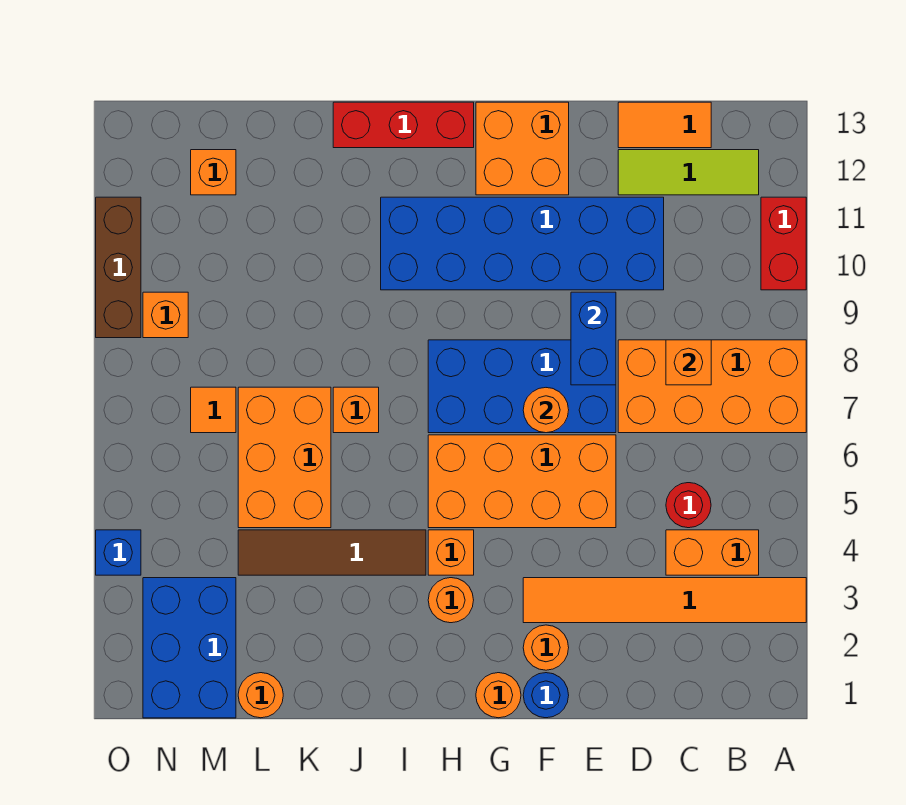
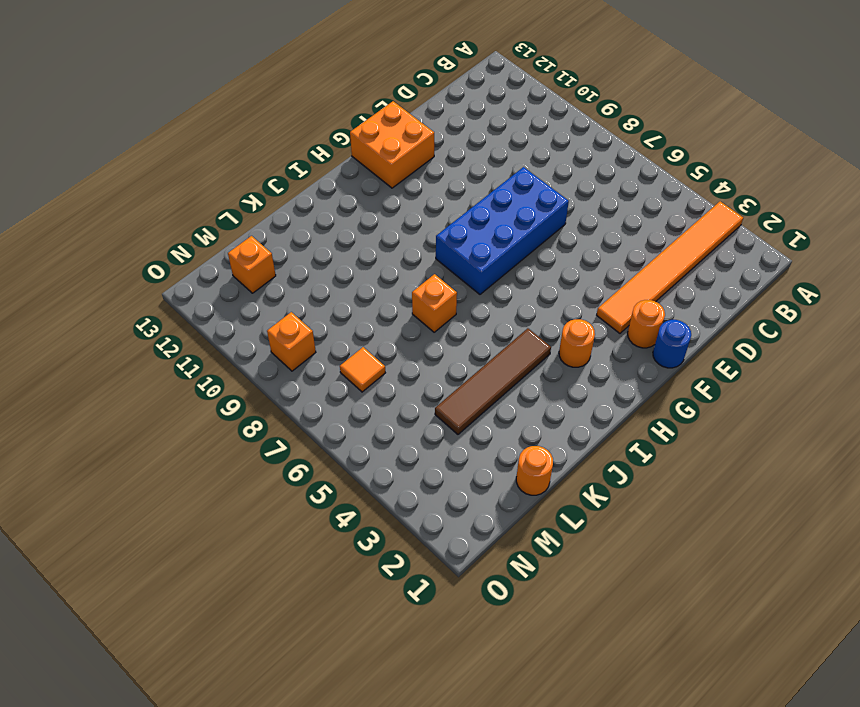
none -> orange 2x4 brick [618,340,806,433]
none -> red 1x2 brick [761,197,806,290]
none -> orange 1x2 brick [666,530,759,575]
none -> lime 1x3 tile [618,150,759,195]

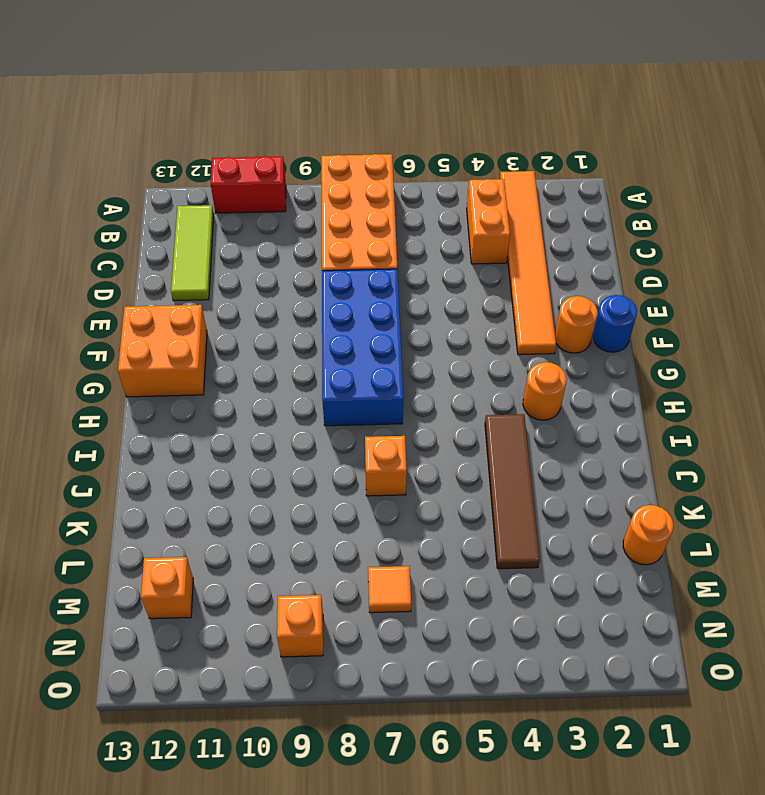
none -> red 1x1 round brick [666,483,711,528]
none -> orange 1x2 tile [618,102,711,148]
none -> blue 2x6 brick [381,197,664,290]
none -> orange 2x4 brick [428,435,616,528]

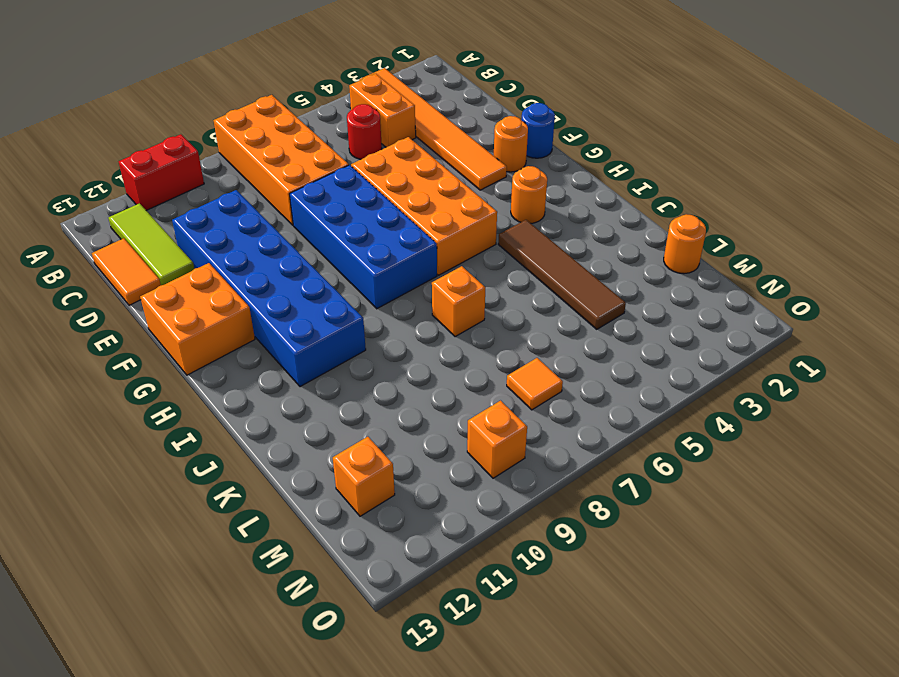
none -> orange 1x1 round brick [476,673,521,718]
none -> orange 1x1 brick [428,530,474,575]
none -> red 1x3 brick [333,102,474,148]
none -> orange 2x3 brick [238,387,331,528]

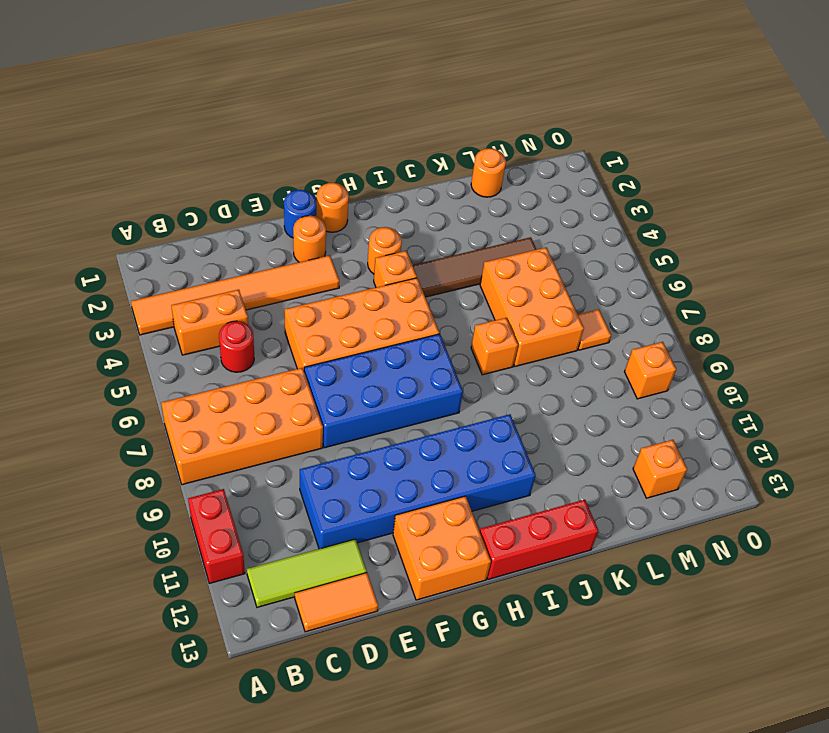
none -> blue 2x3 brick [143,578,236,718]
none -> blue 1x1 brick [96,530,141,575]
none -> brown 1x3 brick [96,197,141,338]
none -> orange 1x1 brick [666,340,711,385]

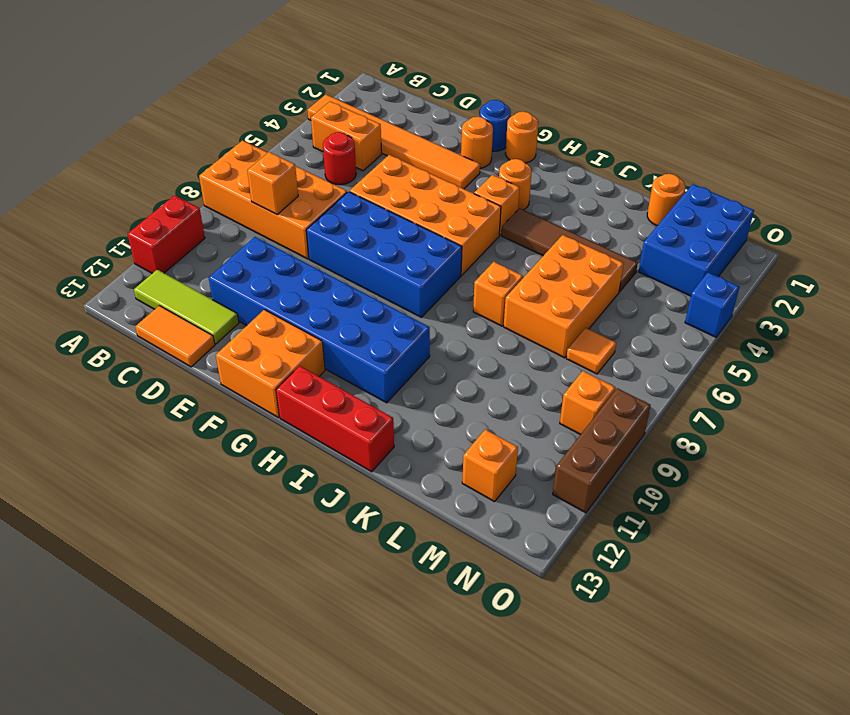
none -> blue 1x2 brick [571,292,616,385]
none -> orange 1x1 round brick [523,388,569,433]

